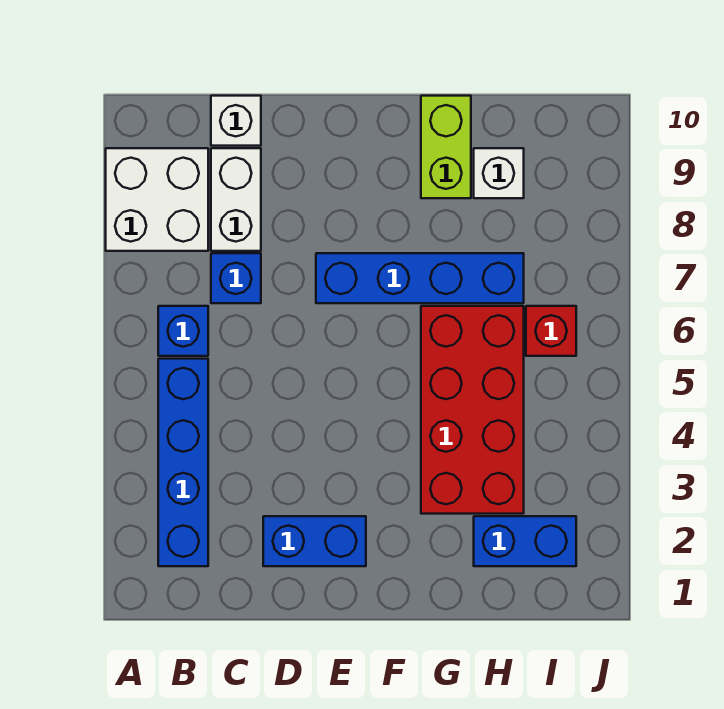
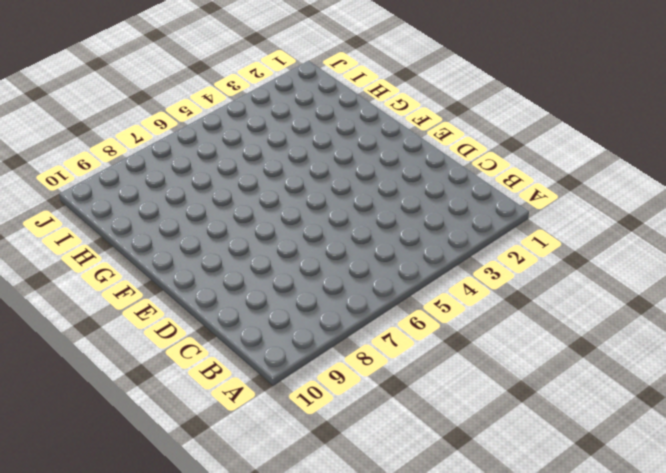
none -> white 2x2 brick [106,148,208,251]
none -> blue 1x4 brick [158,359,208,566]
none -> blue 1x1 brick [158,306,208,356]

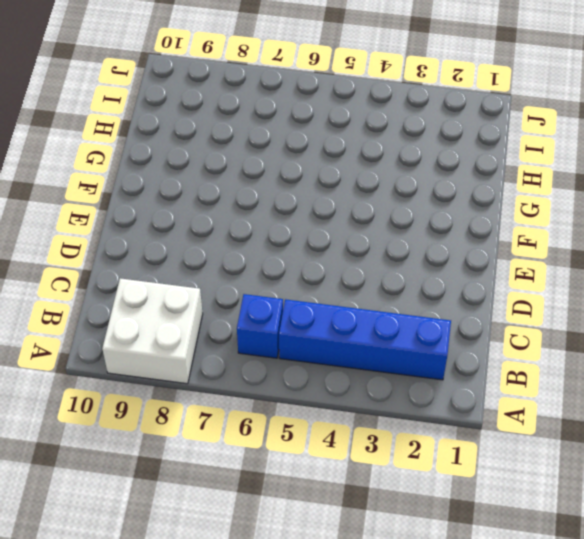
none -> blue 1x1 brick [211,253,261,303]
none -> white 1x2 brick [211,148,261,251]
none -> white 1x1 brick [211,96,261,146]

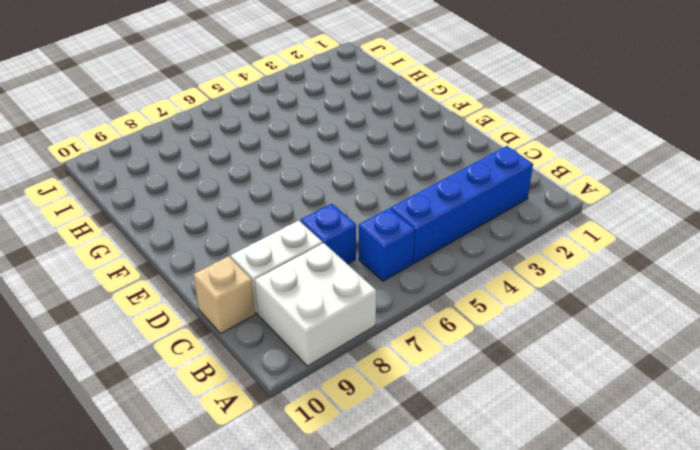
tan 1x1 brick [194,256,255,333] -> white 1x1 brick [211,96,261,146]
none -> blue 1x2 brick [263,516,366,566]
none -> blue 1x4 brick [316,253,524,303]
none -> red 2x4 brick [421,306,524,514]

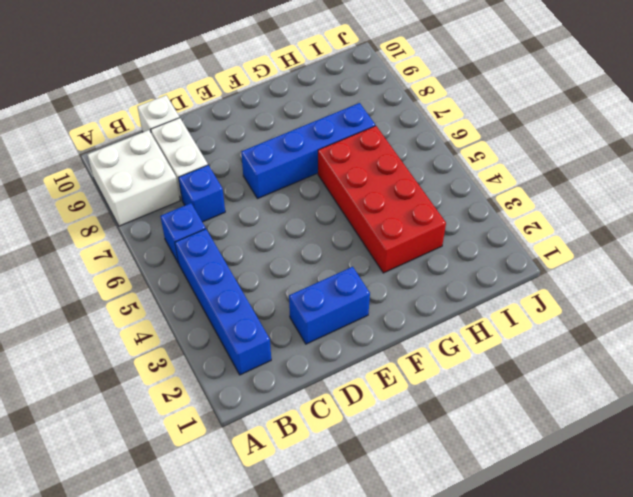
none -> lime 1x2 brick [421,96,471,198]
none -> blue 1x2 brick [474,516,576,566]
none -> white 1x1 brick [474,148,524,198]

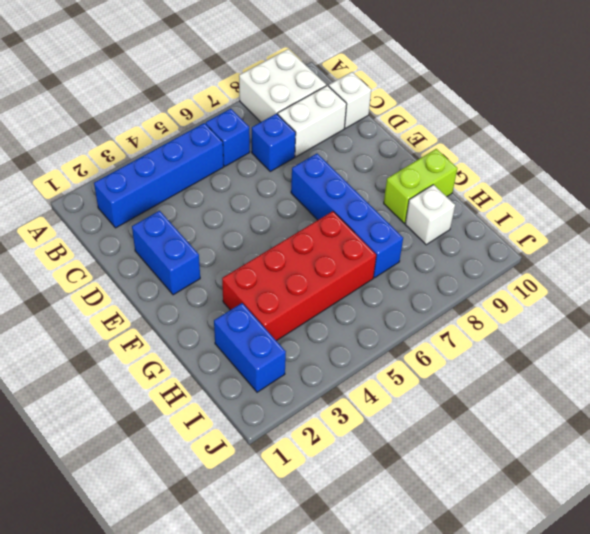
none -> red 1x1 brick [526,306,576,356]

